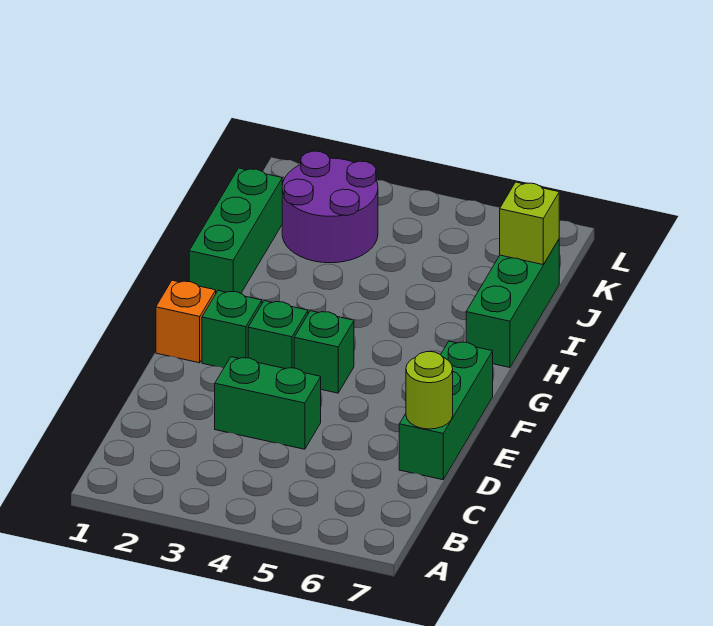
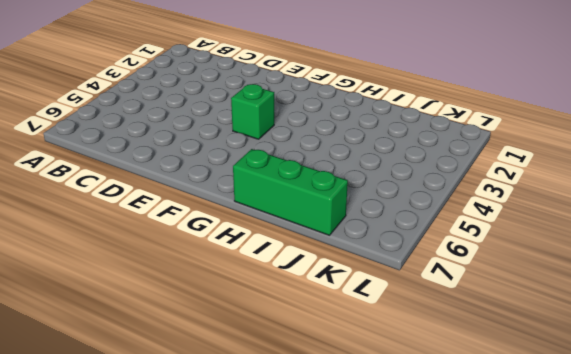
none -> green 1x2 brick [215,357,321,449]
none -> green 1x3 brick [399,341,493,480]

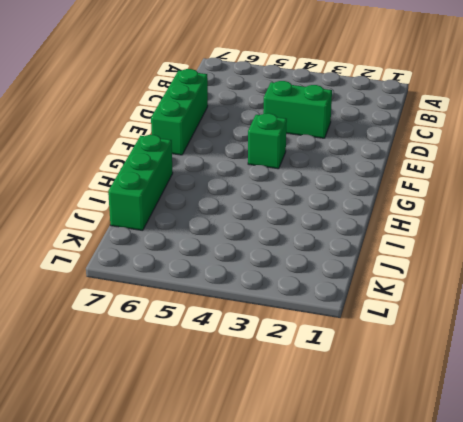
none -> orange 1x1 brick [156,280,216,363]
none -> green 1x1 brick [202,291,262,368]

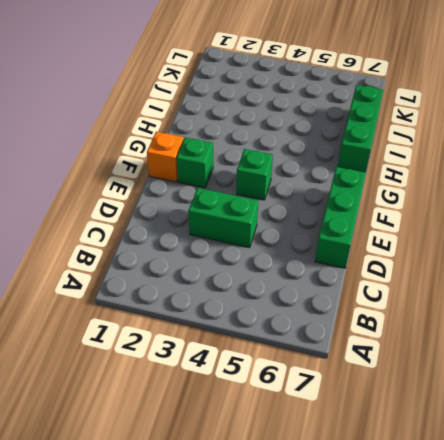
none -> green 1x1 brick [248,301,308,369]
none -> green 1x3 brick [189,168,282,293]

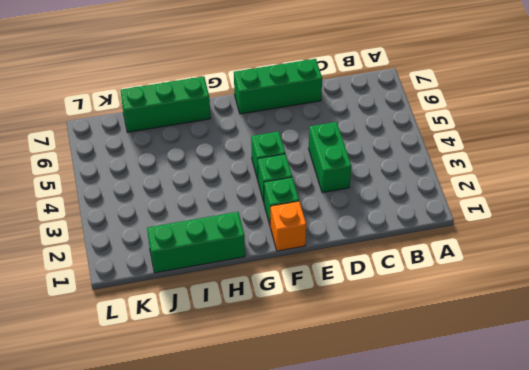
none -> purple 2x2 round brick [282,151,378,263]
none -> lime 1x1 round brick [406,352,453,429]

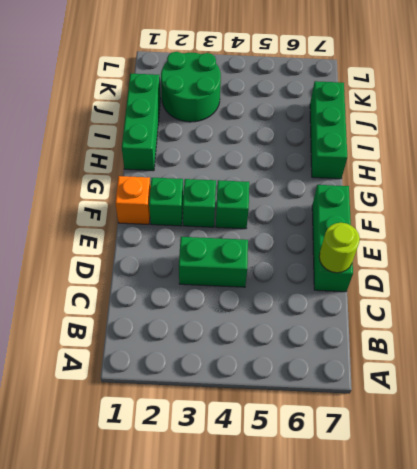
green 2x2 round brick [161,52,221,122] -> purple 2x2 round brick [282,151,378,263]
none -> lime 1x1 brick [500,182,559,265]

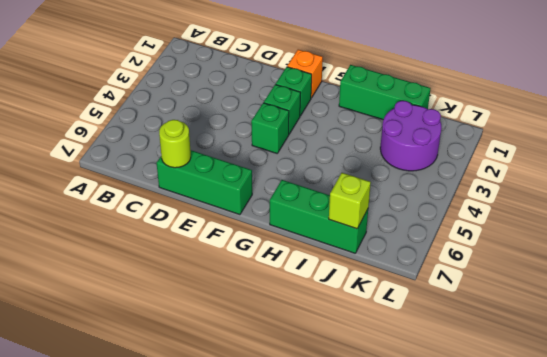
none -> green 1x2 brick [215,357,321,449]

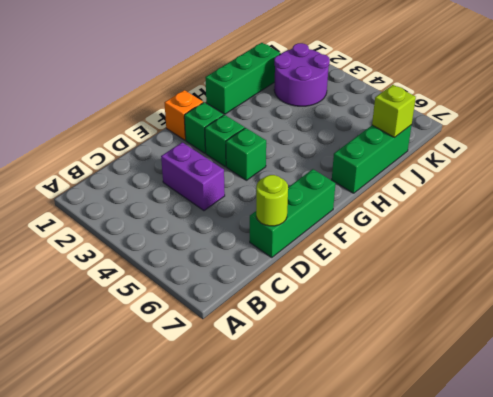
purple 1x2 brick [161,142,225,211] -> green 1x2 brick [215,357,321,449]

